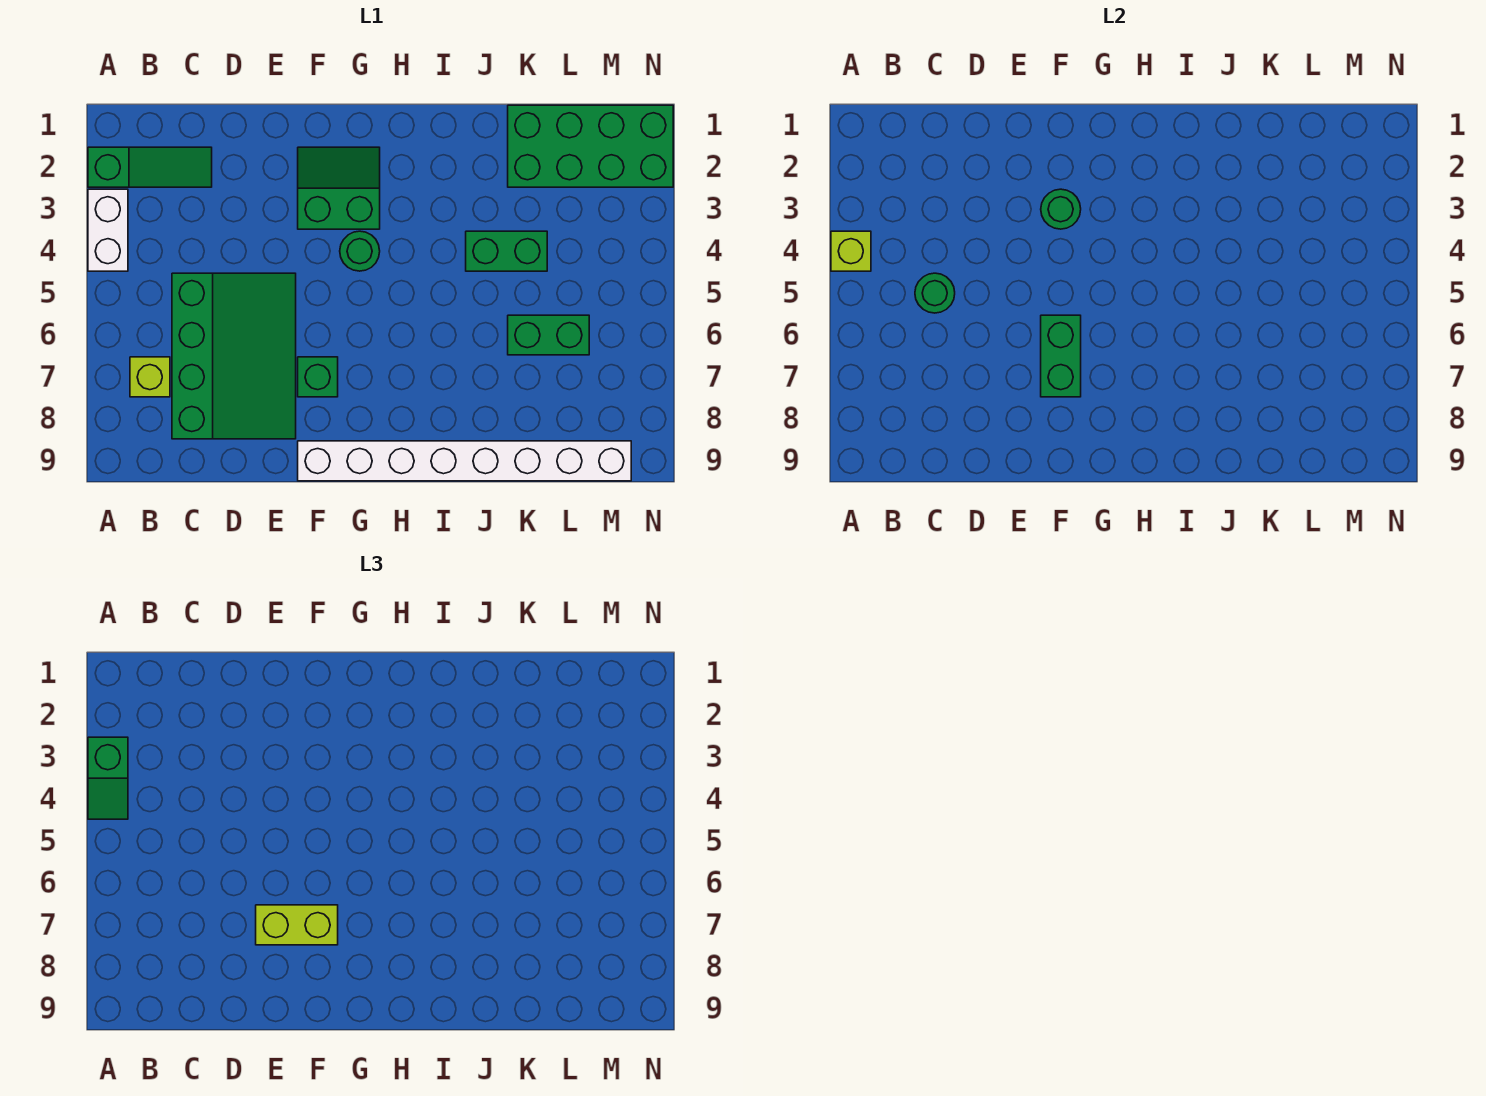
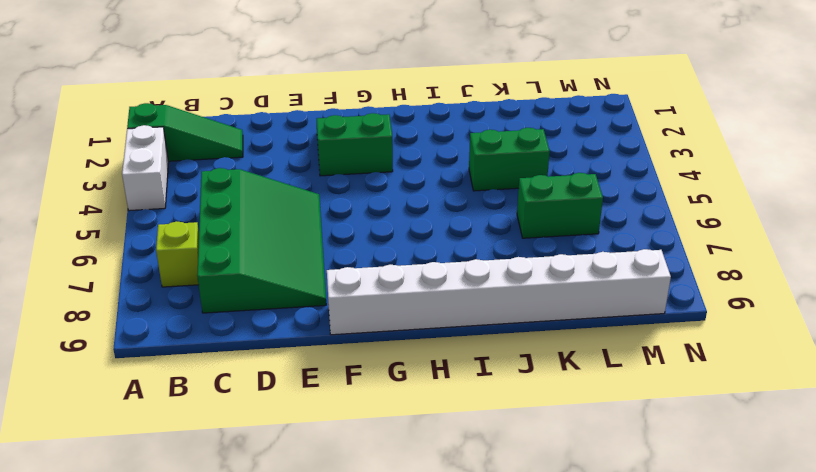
none -> green 1x1 brick [298,357,338,397]
none -> green 1x1 round brick [340,231,380,271]
none -> green 2x4 brick [508,105,673,187]

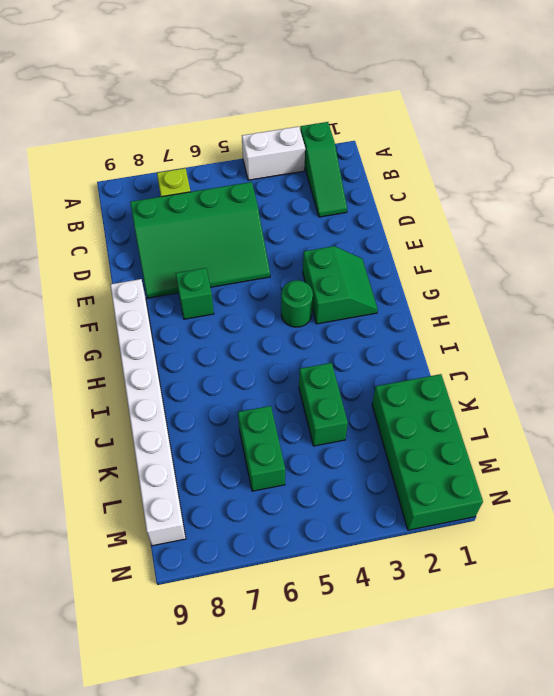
none -> lime 1x1 brick [831,231,871,271]
none -> green 1x1 round brick [915,273,955,313]
none -> green 1x1 round brick [1041,189,1081,229]

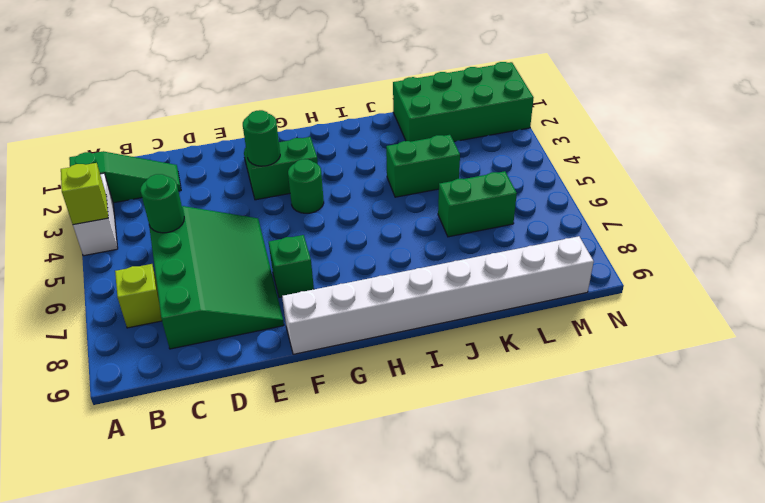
none -> green 1x2 brick [1041,315,1081,397]
none -> green 1x2 slope [88,737,128,819]
none -> lime 1x2 brick [256,905,338,945]

